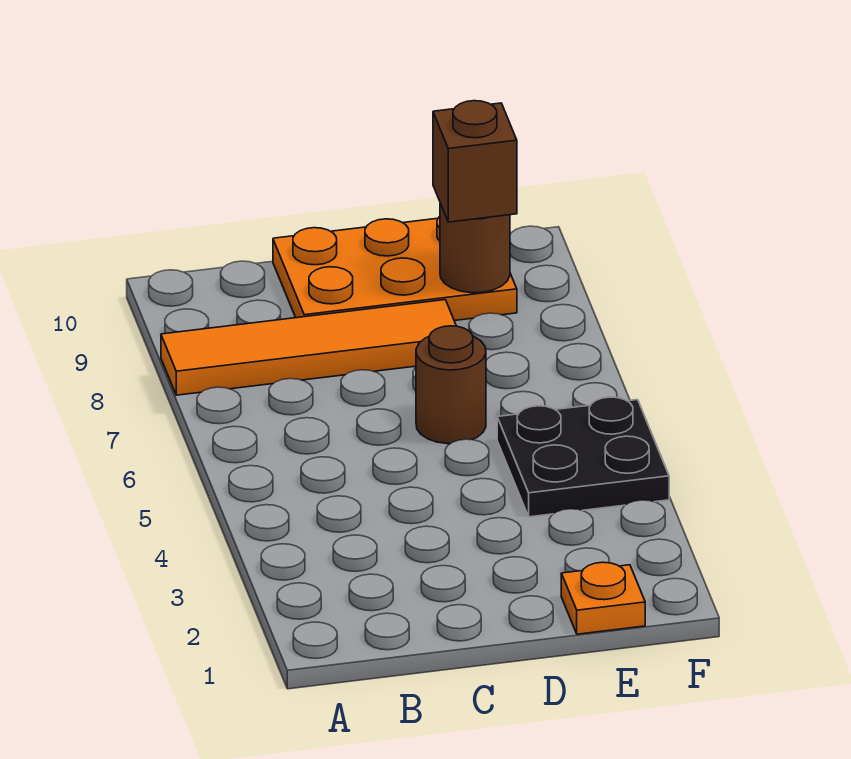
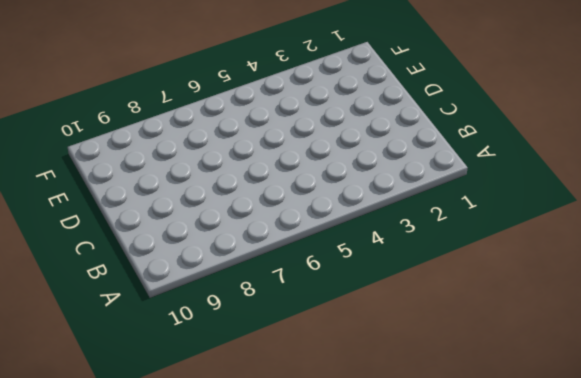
none -> orange 1x4 tile [161,300,456,395]
none -> orange 2x3 plate [273,216,517,321]

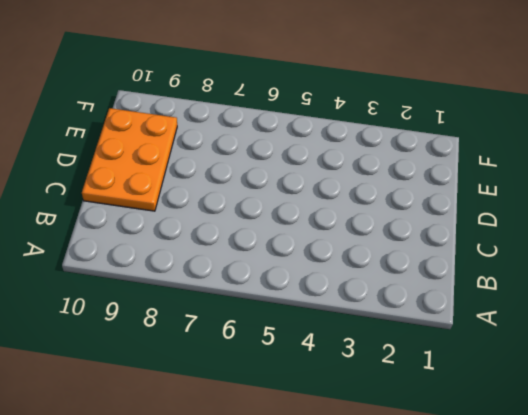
none -> orange 1x4 tile [161,300,456,395]
none -> brown 1x1 round brick [416,326,486,444]

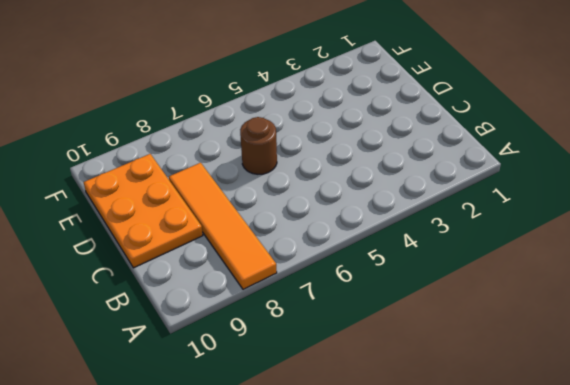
none -> orange 1x1 plate [561,562,645,634]
none -> black 2x2 plate [497,397,669,517]

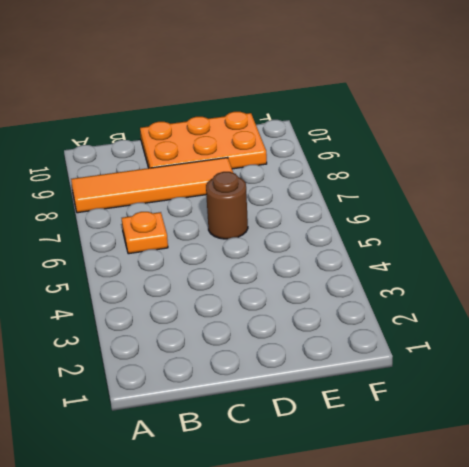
orange 1x1 plate [122,212,168,254] -> orange 1x1 plate moved to [561,562,645,634]
none -> black 2x2 plate [497,397,669,517]
none -> brown 1x1 round brick [440,203,510,293]

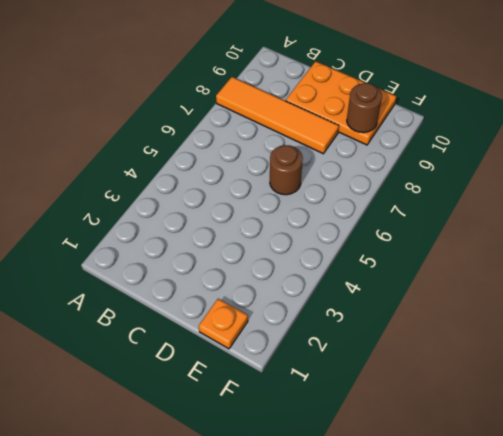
none -> black 2x2 plate [497,397,669,517]
none -> brown 1x1 brick [433,101,517,222]

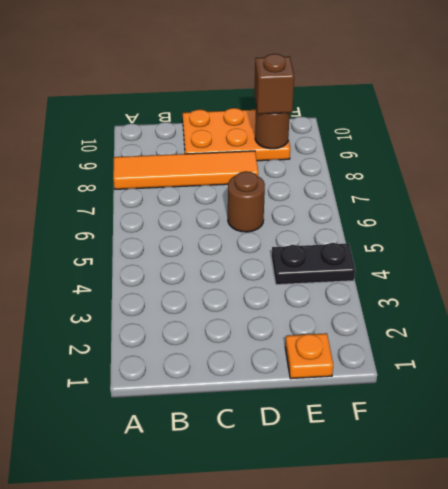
black 1x2 plate [272,243,355,285] -> black 2x2 plate [497,397,669,517]

